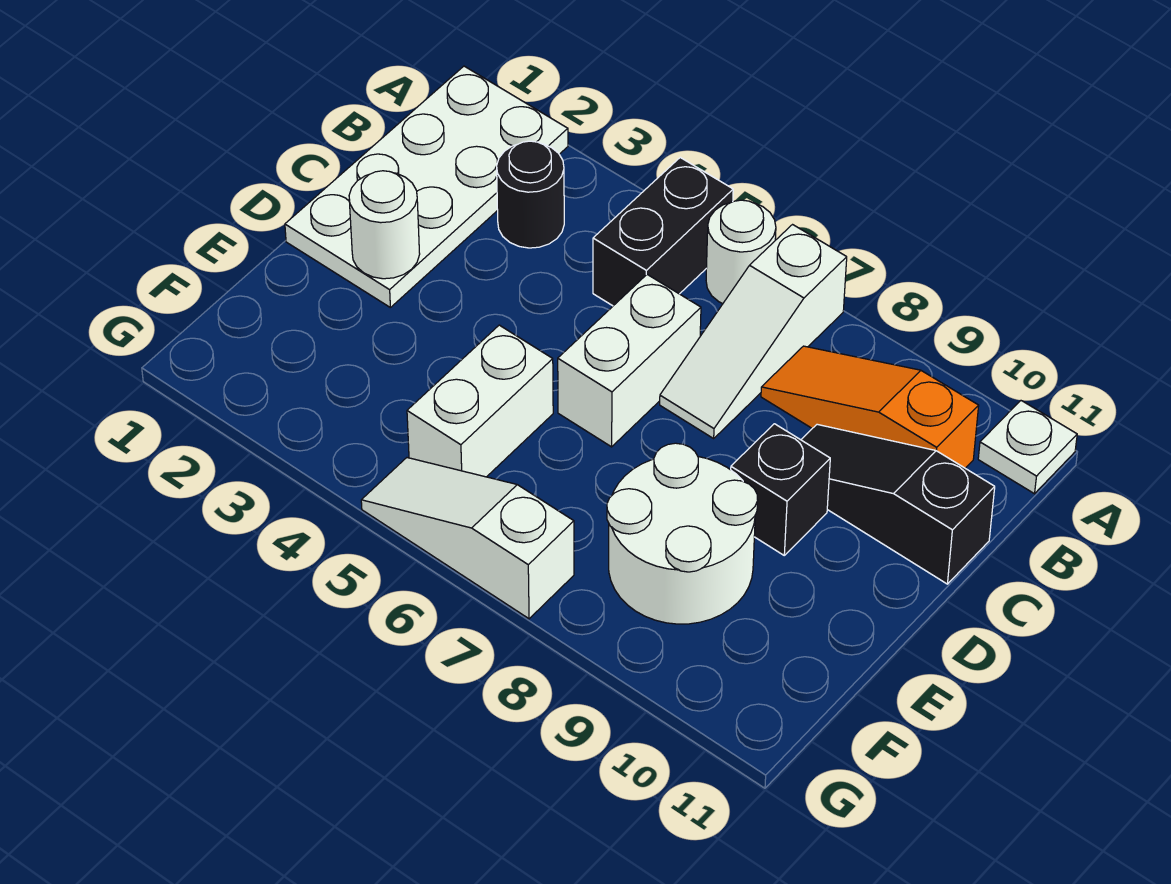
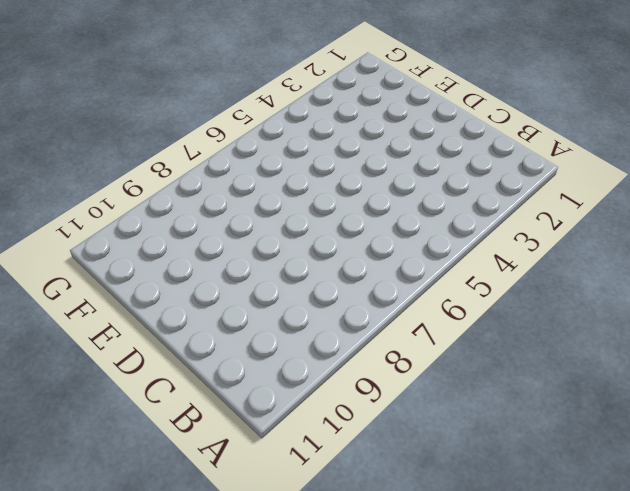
none -> white 2x4 plate [285,66,568,307]
none -> black 1x2 brick [593,158,733,306]
none -> white 1x1 round brick [706,200,776,303]

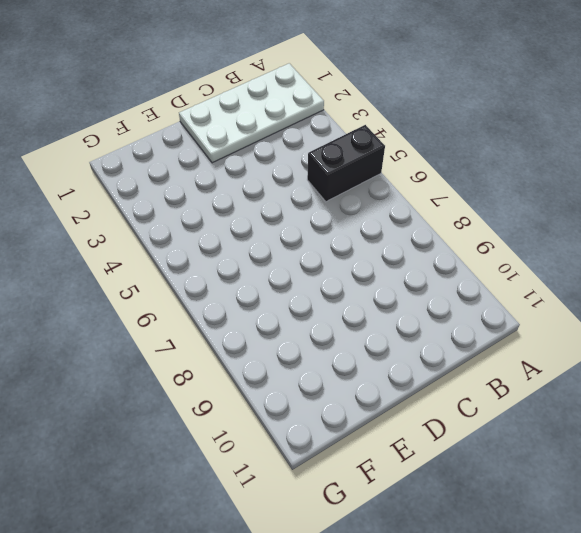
none -> white 1x1 round brick [706,200,776,303]
none -> white 1x3 slope [660,225,847,438]
none -> white 1x1 plate [978,401,1077,494]

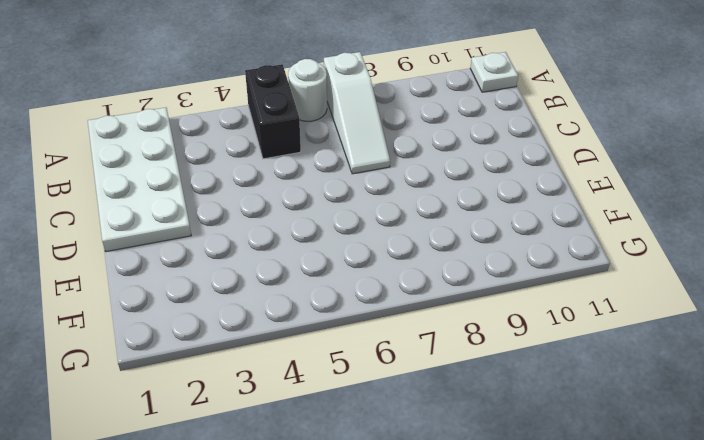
none -> black 1x1 round brick [497,141,564,248]
none -> orange 1x3 slope [761,346,979,468]
none -> white 1x2 brick [558,275,701,447]

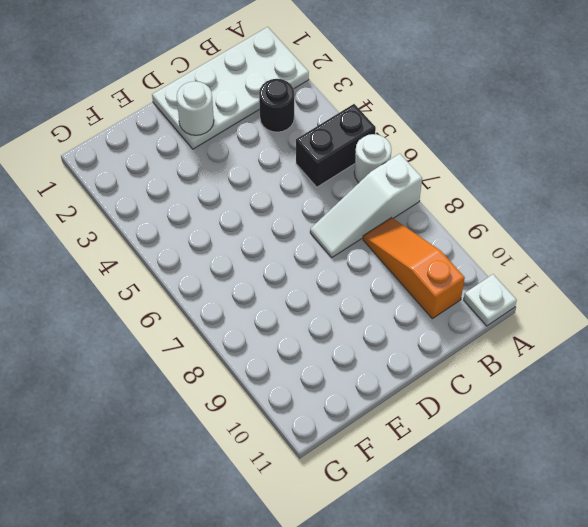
none -> white 1x2 brick [558,275,701,447]
none -> black 1x3 slope [801,424,995,584]
none -> black 1x1 brick [731,424,830,555]

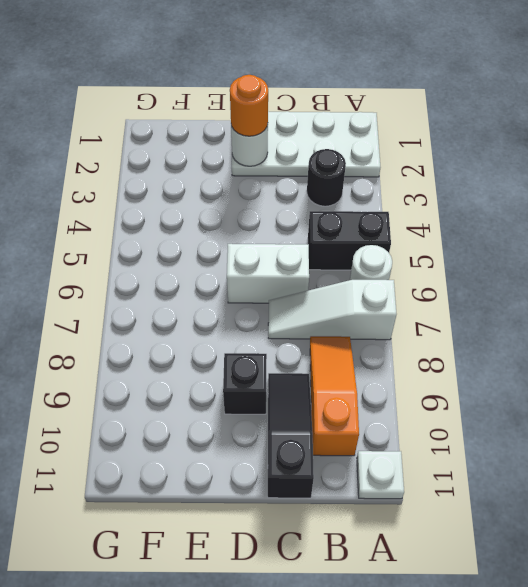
orange 1x1 round brick [230,75,268,136] -> none
none -> white 1x2 brick [407,325,553,477]
none -> white 2x2 round brick [607,443,758,624]
none -> white 1x3 slope [361,458,574,619]

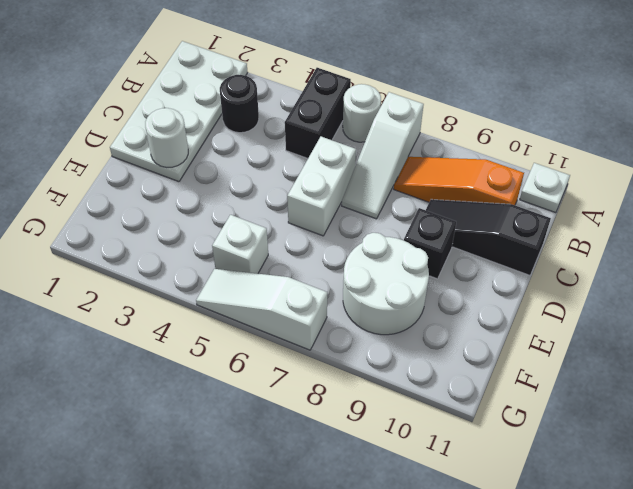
white 1x1 brick [212,215,268,274] -> white 1x2 brick [407,325,553,477]

